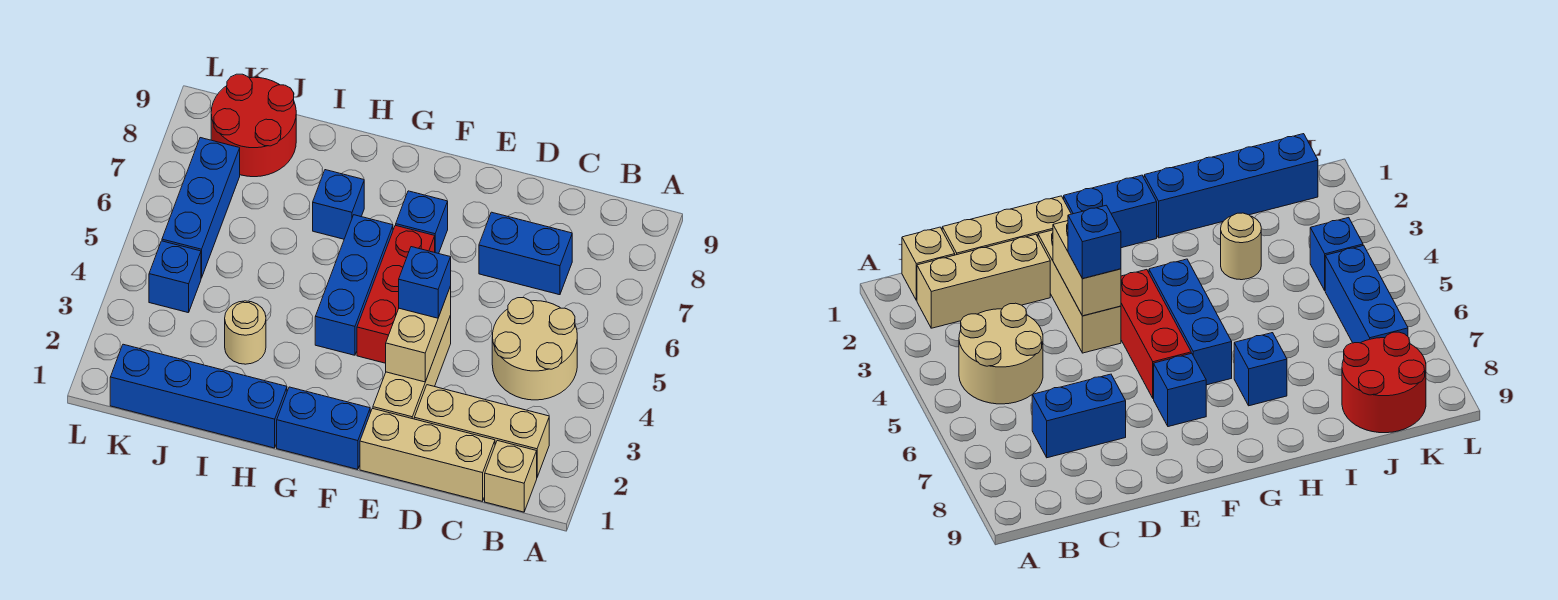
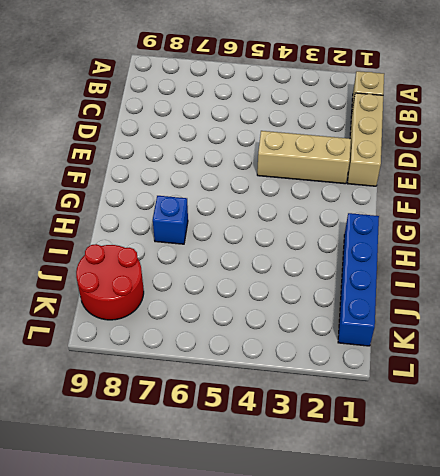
none -> tan 1x3 brick [414,385,549,477]
none -> tan 2x2 round brick [492,298,577,400]
none -> blue 1x2 brick [479,212,572,295]

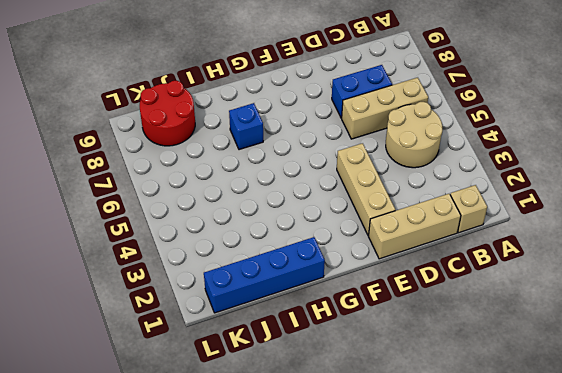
tan 1x3 brick [342,78,428,139] -> tan 1x3 brick moved to [414,385,549,477]
none -> blue 1x2 brick [277,387,370,469]
none -> red 1x3 brick [357,225,435,363]
none -> blue 1x1 brick [396,191,448,254]

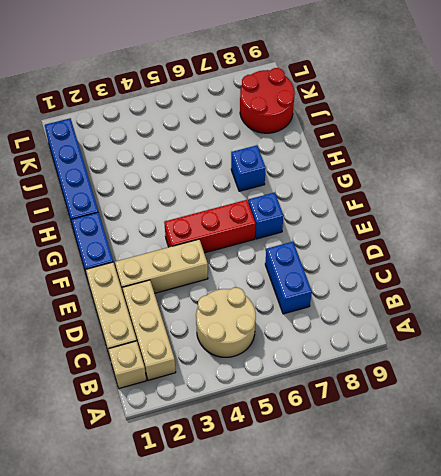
none -> blue 1x3 brick [315,215,393,355]
none -> tan 1x1 round brick [225,301,266,364]
none -> blue 1x1 brick [149,241,201,313]

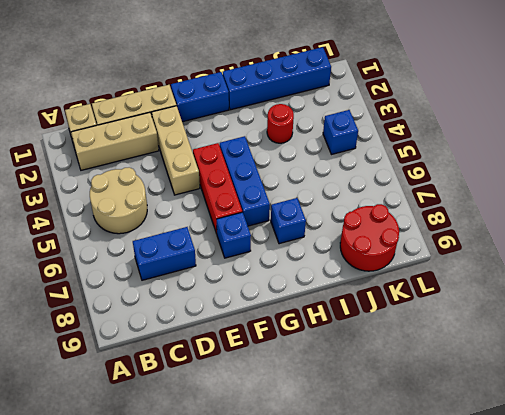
red 1x1 round brick [267,104,294,143] -> tan 1x1 round brick [225,301,266,364]
none -> blue 1x3 brick [162,138,240,278]
none -> tan 1x2 brick [386,286,451,382]
none -> blue 1x1 brick [399,247,451,318]

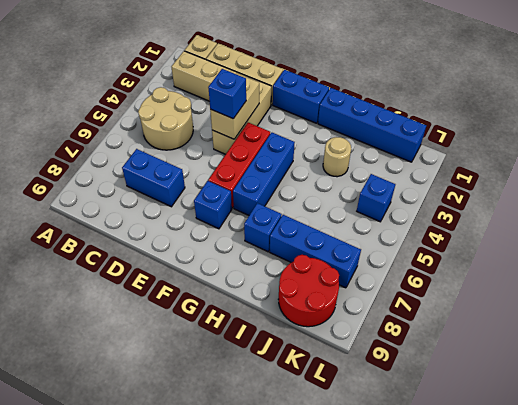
blue 1x3 brick [270,215,361,288] -> blue 1x3 brick turned to [162,138,240,278]

